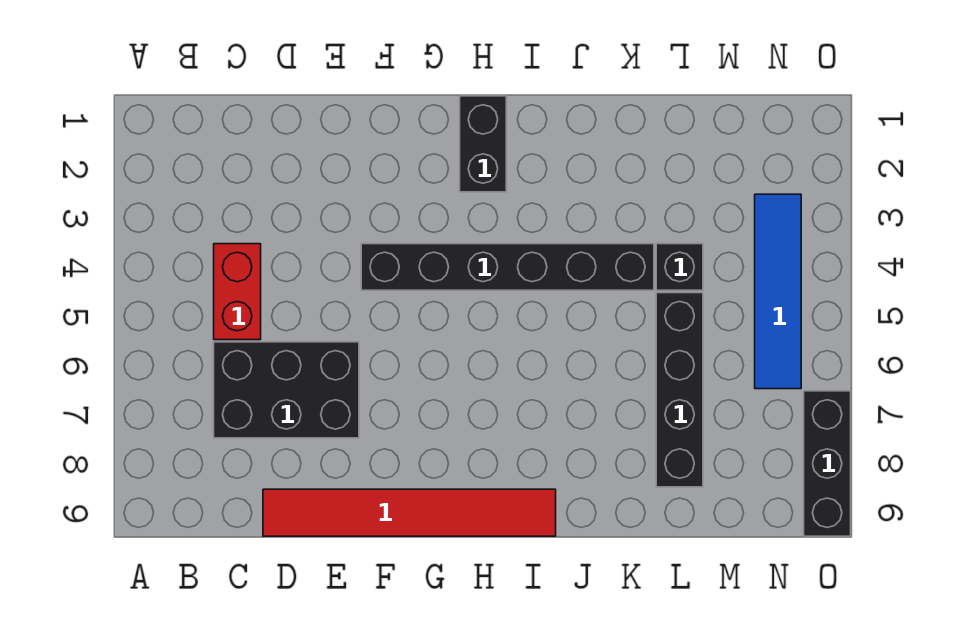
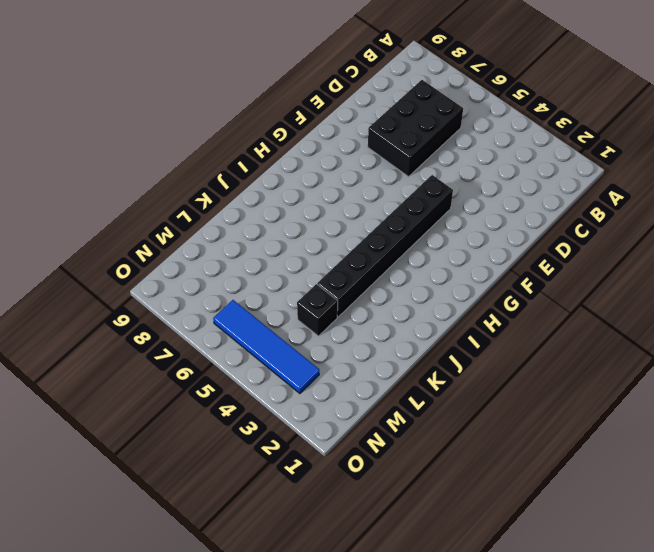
none -> red 1x2 brick [214,244,261,340]
none -> red 1x6 tile [263,489,556,536]

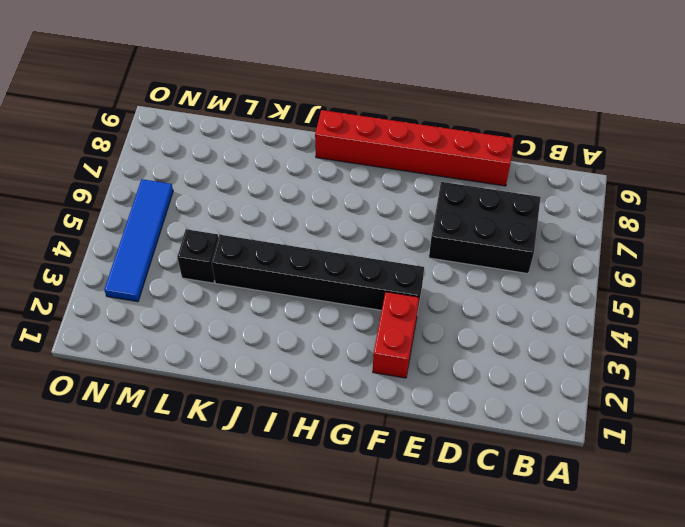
red 1x6 brick [315,110,514,186] -> red 1x6 tile [263,489,556,536]
red 1x2 brick [373,292,419,378] -> red 1x2 brick moved to [214,244,261,340]
none -> black 1x2 brick [460,96,506,192]
none -> black 1x4 brick [656,293,703,487]

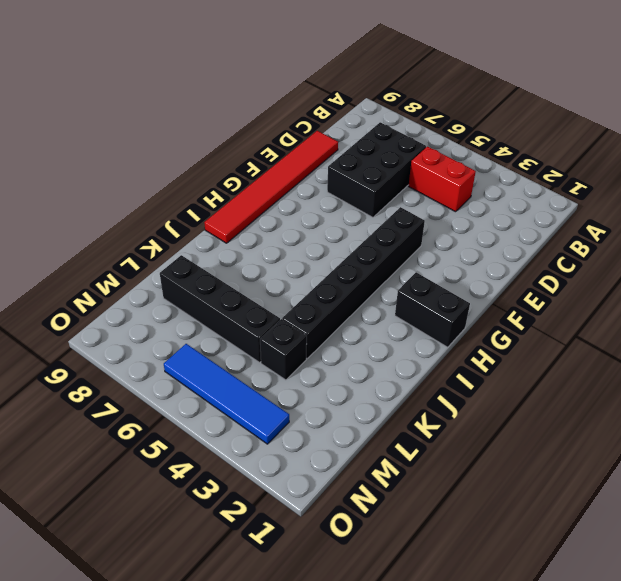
none -> black 1x3 brick [804,391,851,536]

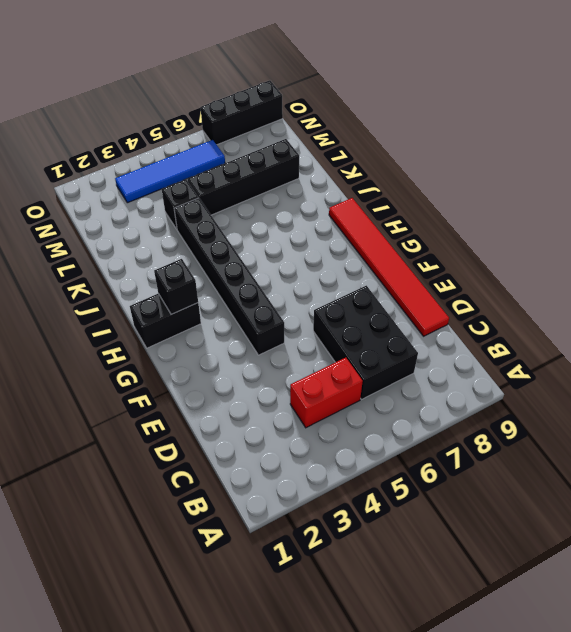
black 1x1 brick [154,259,198,314] -> none

